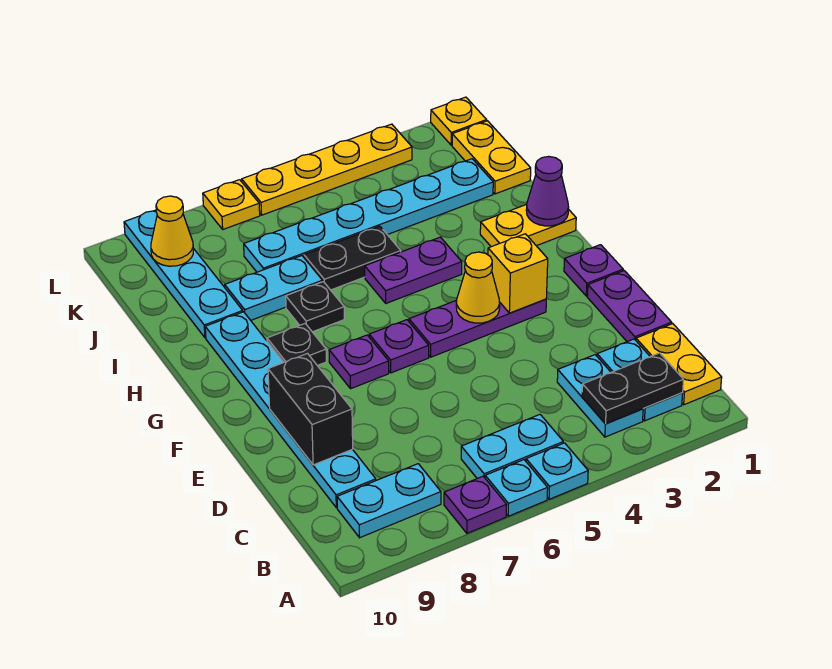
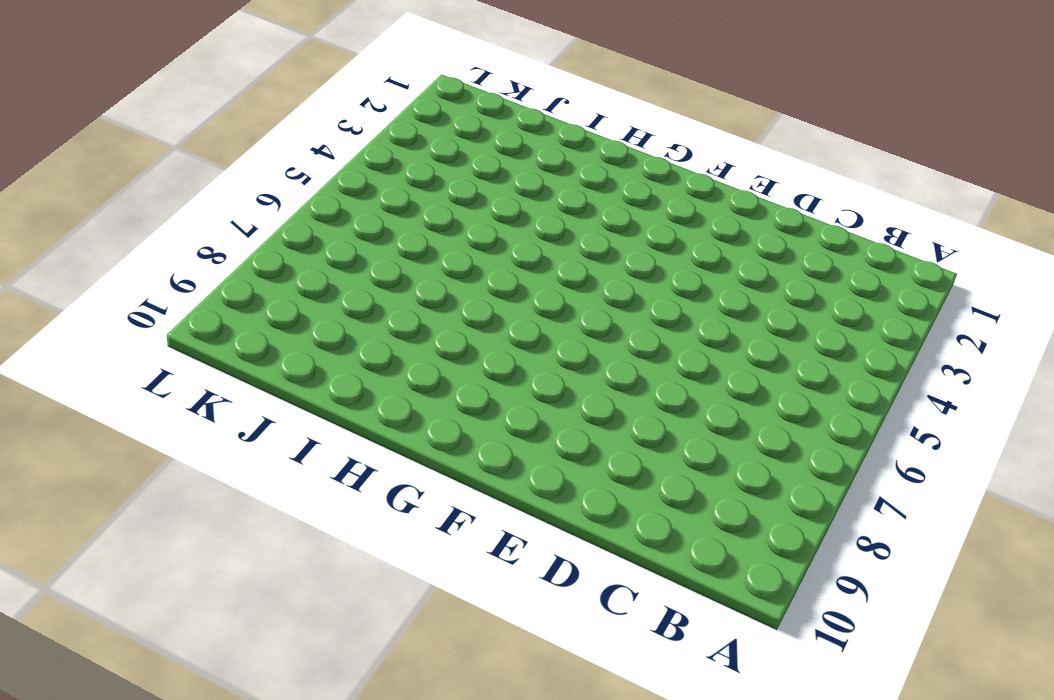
none -> cyan 1x1 plate [526,443,588,499]
none -> cyan 1x1 plate [485,460,548,516]
none -> purple 1x1 plate [444,476,506,533]
none -> yellow 1x2 plate [636,324,722,405]

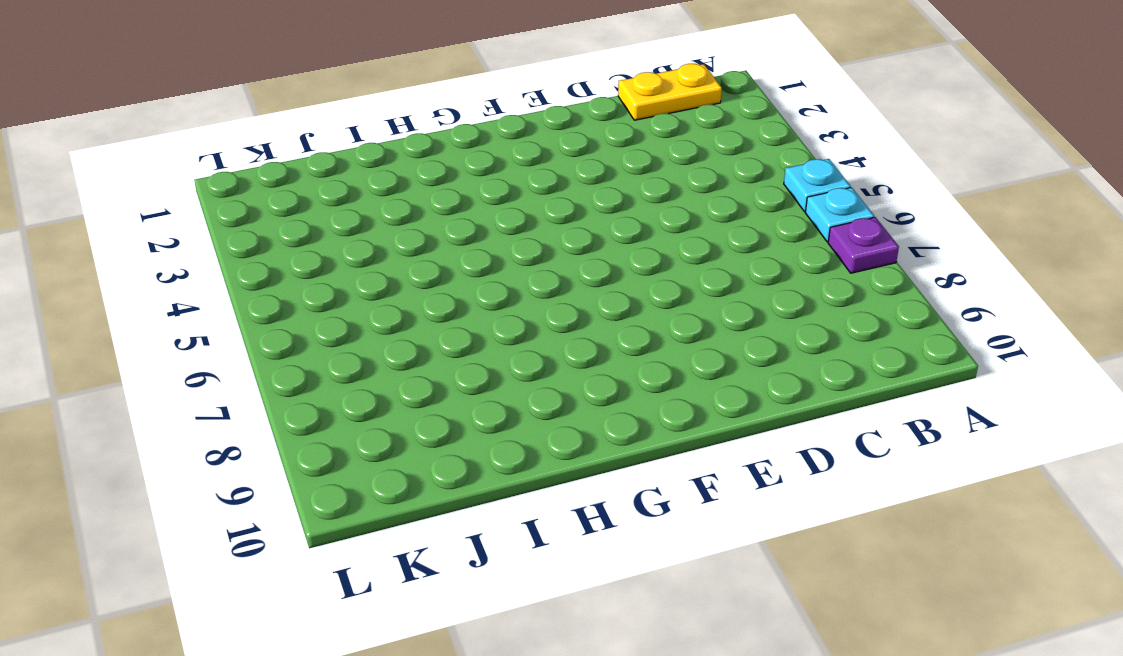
none -> cyan 1x2 plate [597,339,683,421]
none -> cyan 1x2 plate [557,355,643,437]
none -> cyan 1x2 plate [461,415,563,478]
none -> cyan 1x2 plate [337,464,441,538]

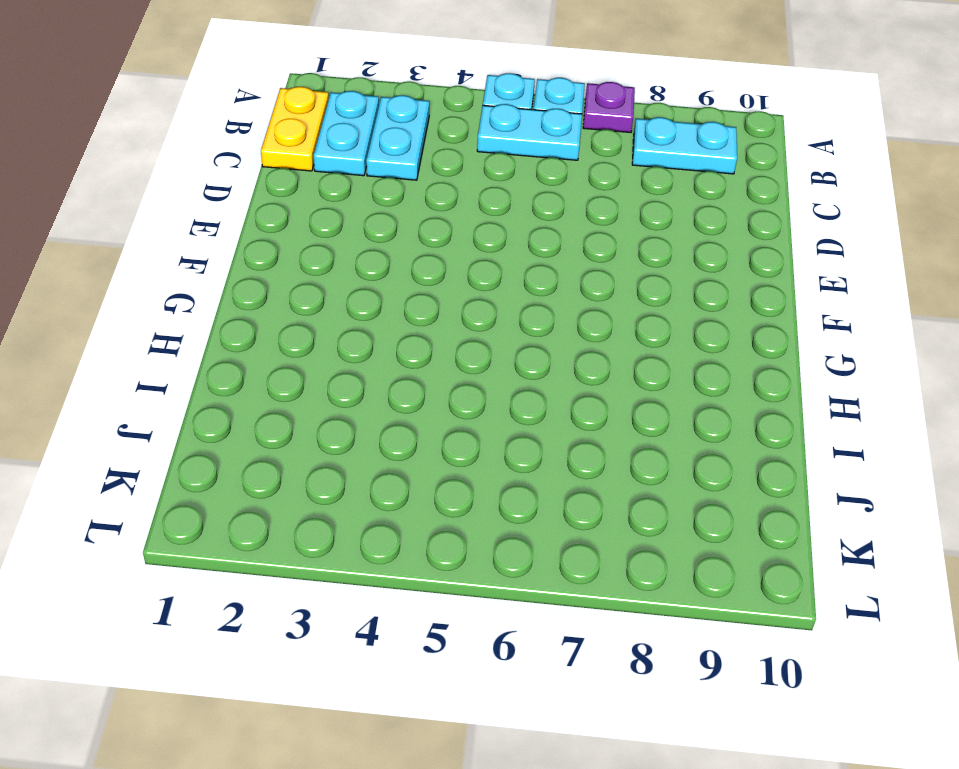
none -> cyan 1x6 plate [205,312,376,508]
none -> purple 1x2 plate [587,271,672,342]
none -> purple 1x1 plate [564,245,623,296]
none -> purple 1x3 plate [409,299,546,357]

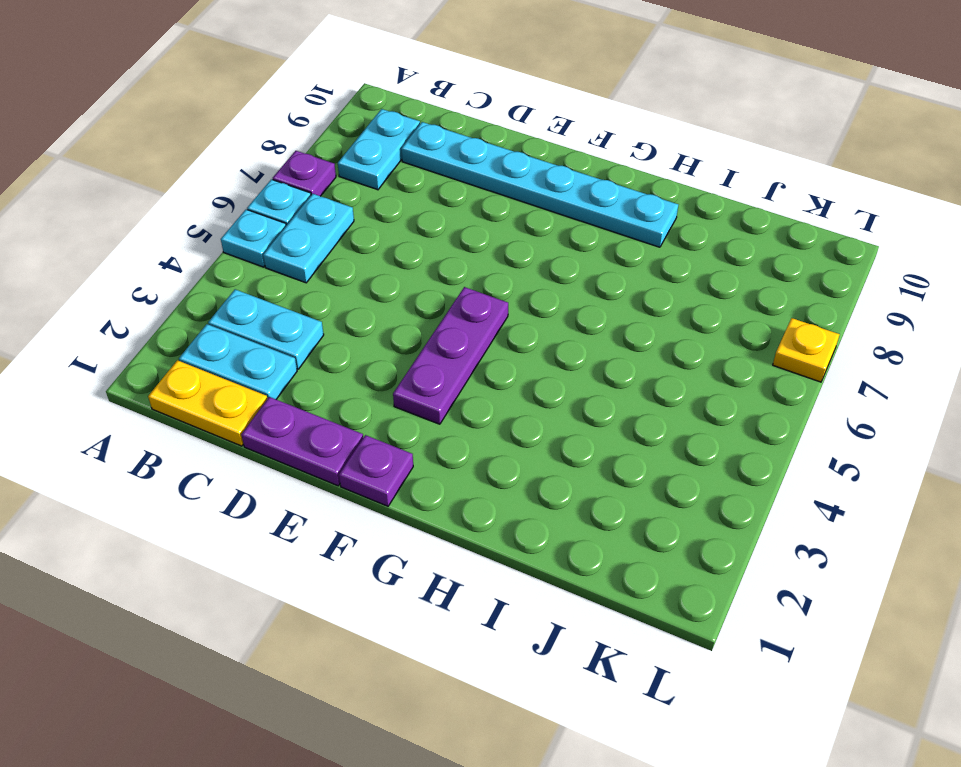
none -> purple 1x1 plate [369,320,429,373]
none -> purple 1x1 plate [329,335,389,388]
none -> black 1x1 plate [267,324,326,366]
none -> yellow 1x2 plate [480,204,576,247]

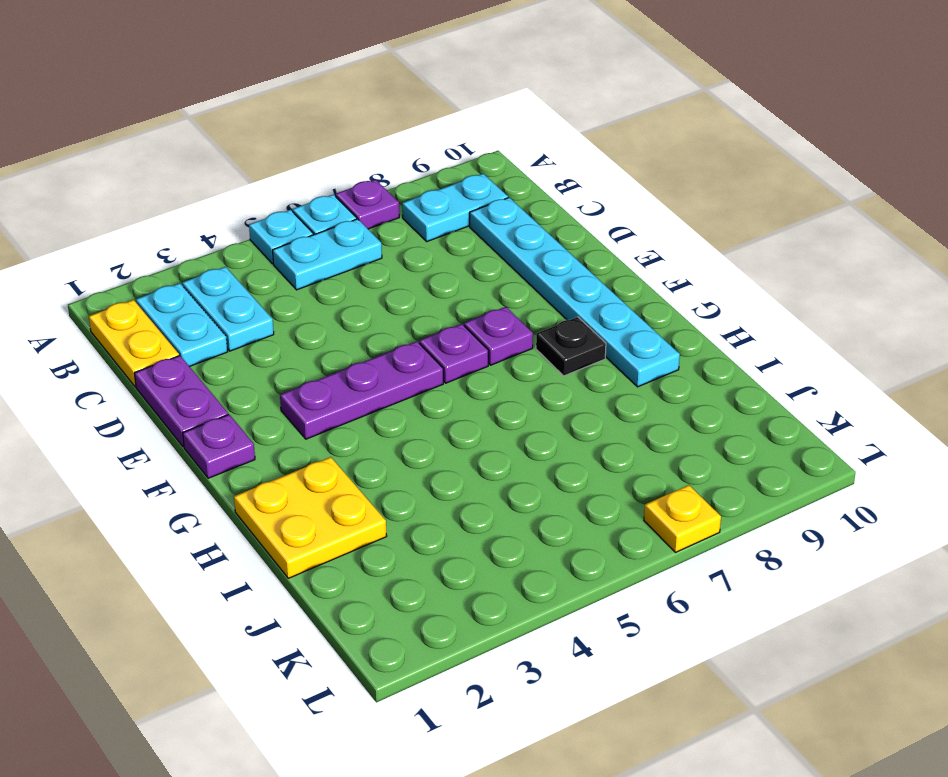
yellow 2x2 plate [234,457,387,578] -> yellow 1x2 plate [480,204,576,247]
none -> purple 1x2 plate [365,237,462,303]
none -> black 1x1 plate [286,282,344,332]
none -> black 1x2 plate [304,226,401,290]
none -> cyan 1x2 plate [225,256,322,320]

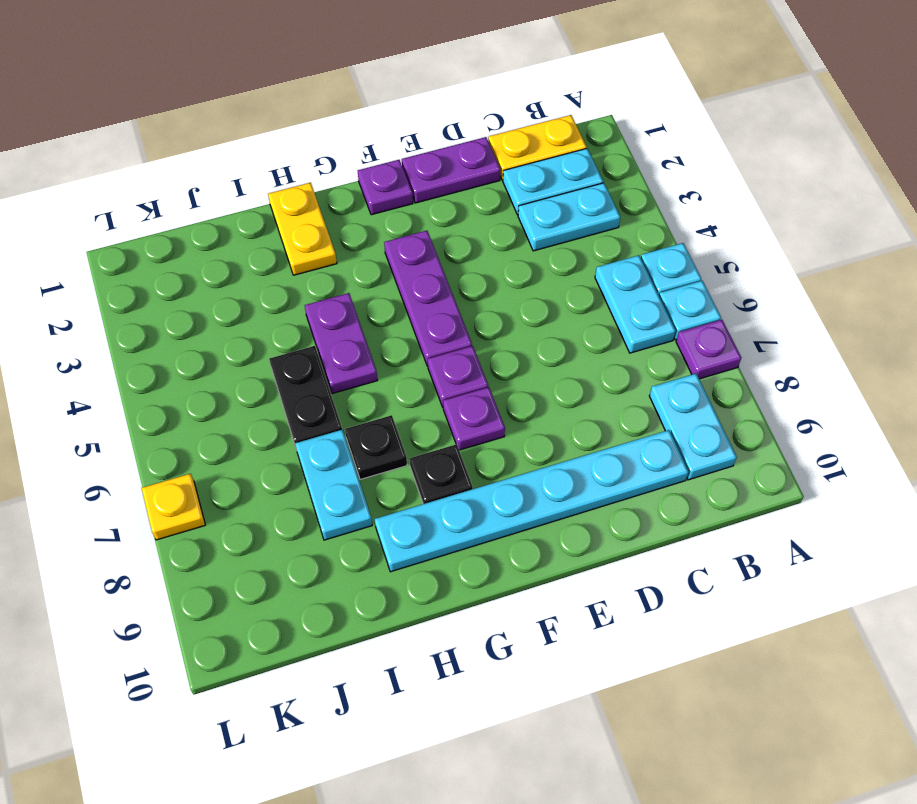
none -> cyan 1x4 plate [124,210,243,338]
none -> yellow 1x2 plate [452,121,531,194]
none -> cyan 1x6 plate [244,159,493,272]
none -> yellow 1x1 plate [431,97,487,145]

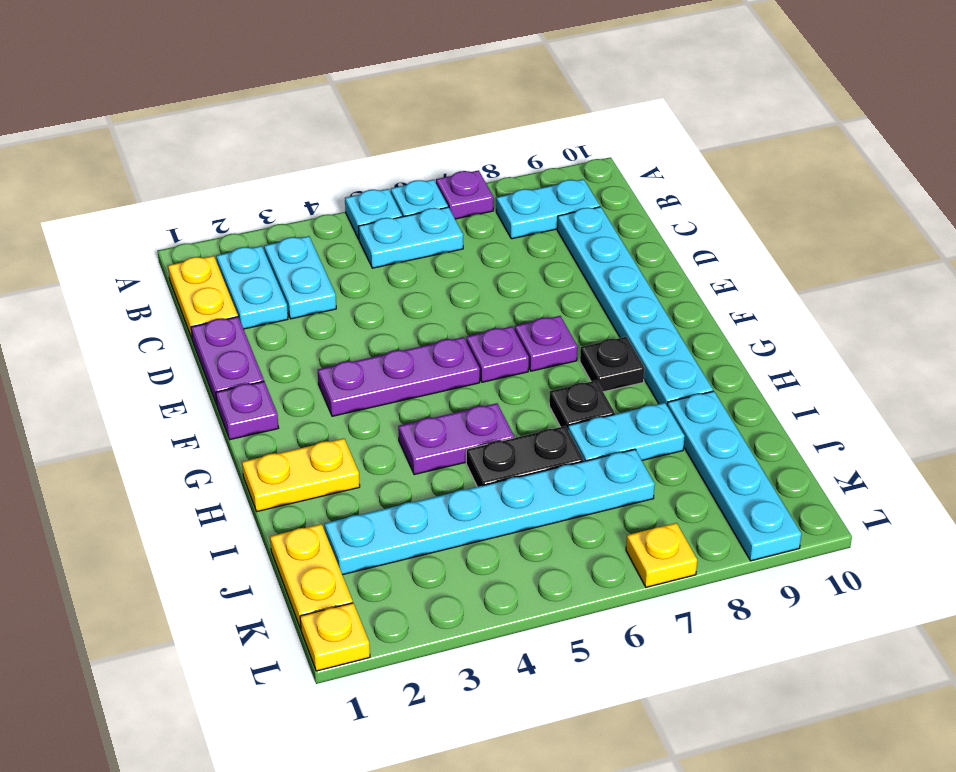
none -> yellow 1x4 plate [242,124,412,215]
none -> black 1x2 plate [582,353,684,424]
none -> black 1x2 brick [268,354,353,465]
none -> yellow 1x1 brick [488,234,548,313]

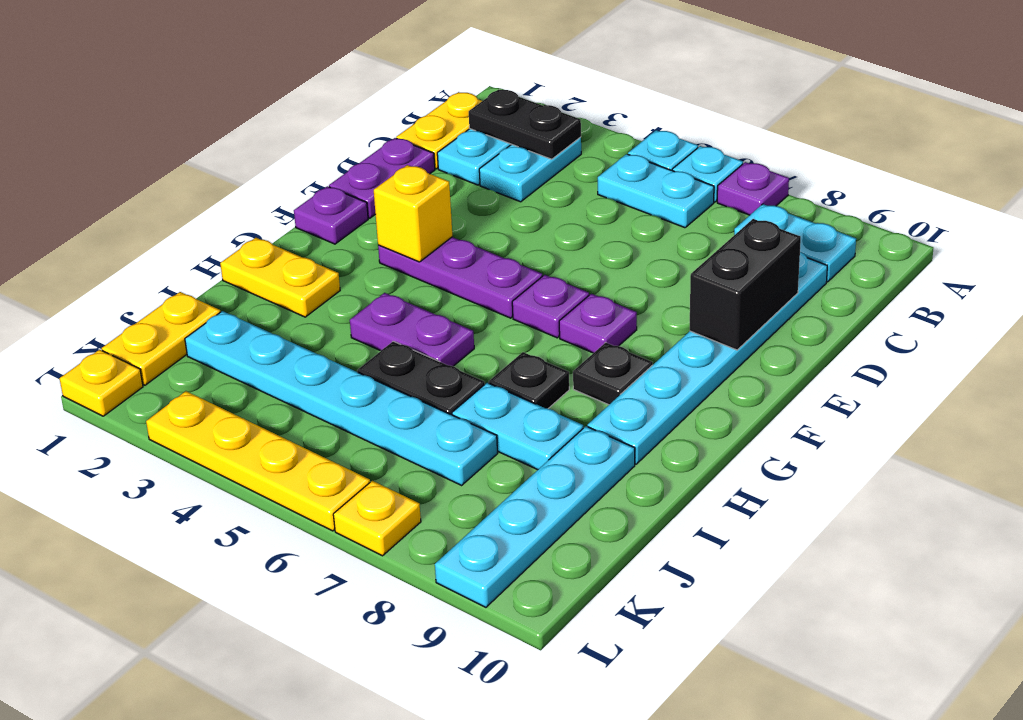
none -> yellow 1x1 cone [456,252,500,323]
none -> purple 1x1 cone [526,156,569,226]
none -> yellow 1x1 cone [151,196,193,266]

